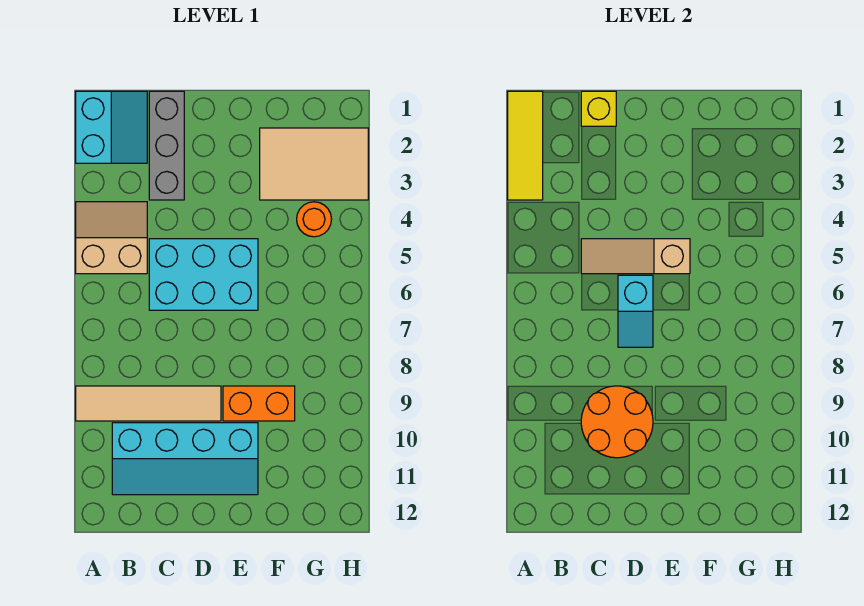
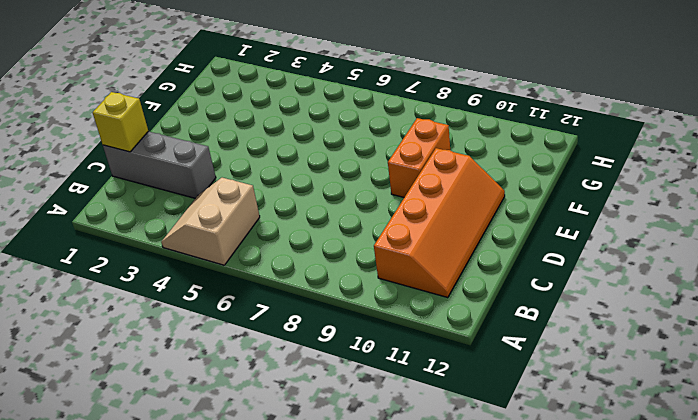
orange 2x4 slope [374,148,505,298] -> cyan 2x4 slope [112,423,258,495]
none -> cyan 2x2 slope [76,91,147,163]
none -> tan 1x4 tile [76,386,221,421]
none -> cyan 2x3 brick [149,239,258,310]

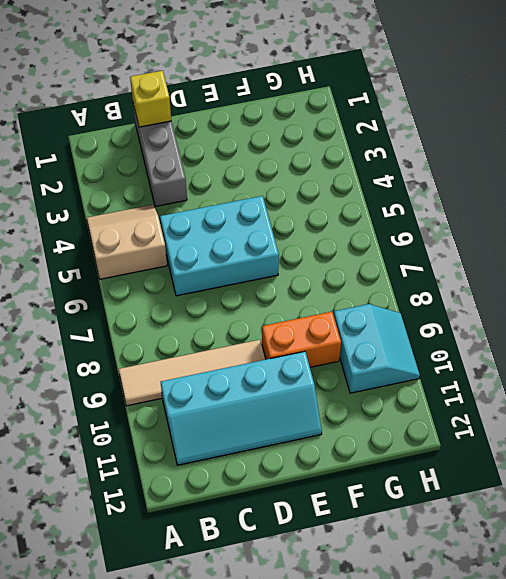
cyan 2x2 slope [334,304,420,393] -> cyan 2x2 slope moved to [76,91,147,163]
none -> tan 2x3 tile [260,128,368,200]
none -> orange 1x1 round brick [297,202,332,237]
none -> yellow 1x3 tile [508,91,543,200]

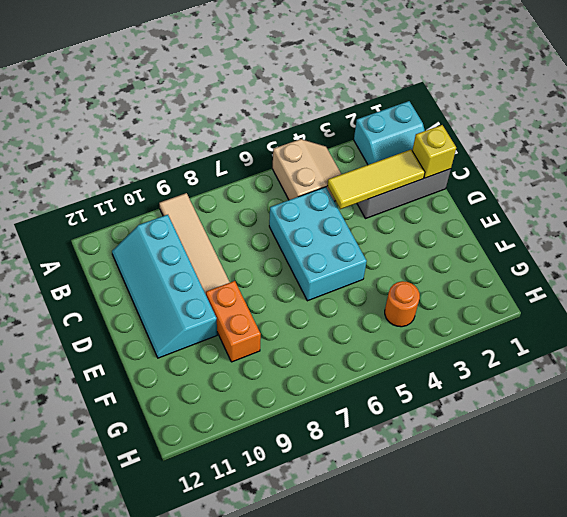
yellow 1x3 tile [328,150,425,209] -> yellow 1x3 tile moved to [508,91,543,200]
none -> tan 2x3 tile [260,128,368,200]
none -> tan 1x3 slope [581,239,690,274]
none -> orange 2x2 round brick [581,386,653,458]

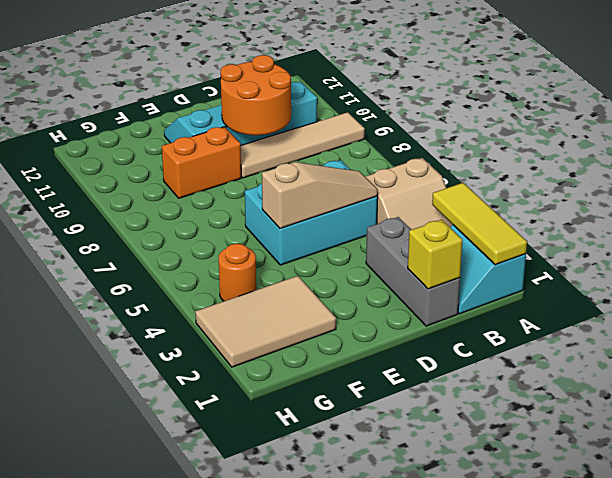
none -> cyan 1x2 slope [618,275,653,347]

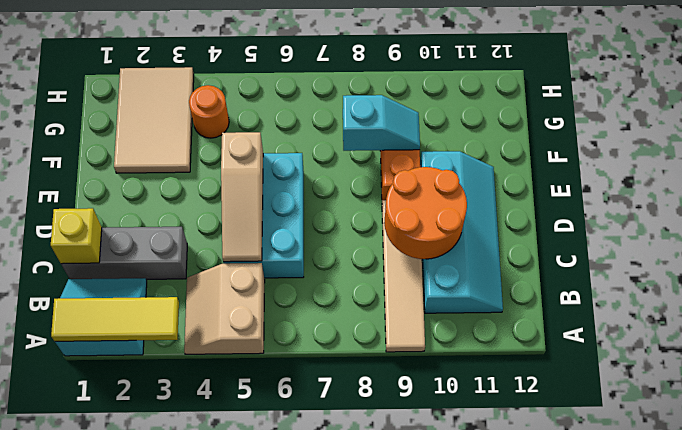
cyan 1x2 slope [343,95,420,151] -> cyan 1x2 slope moved to [618,275,653,347]

